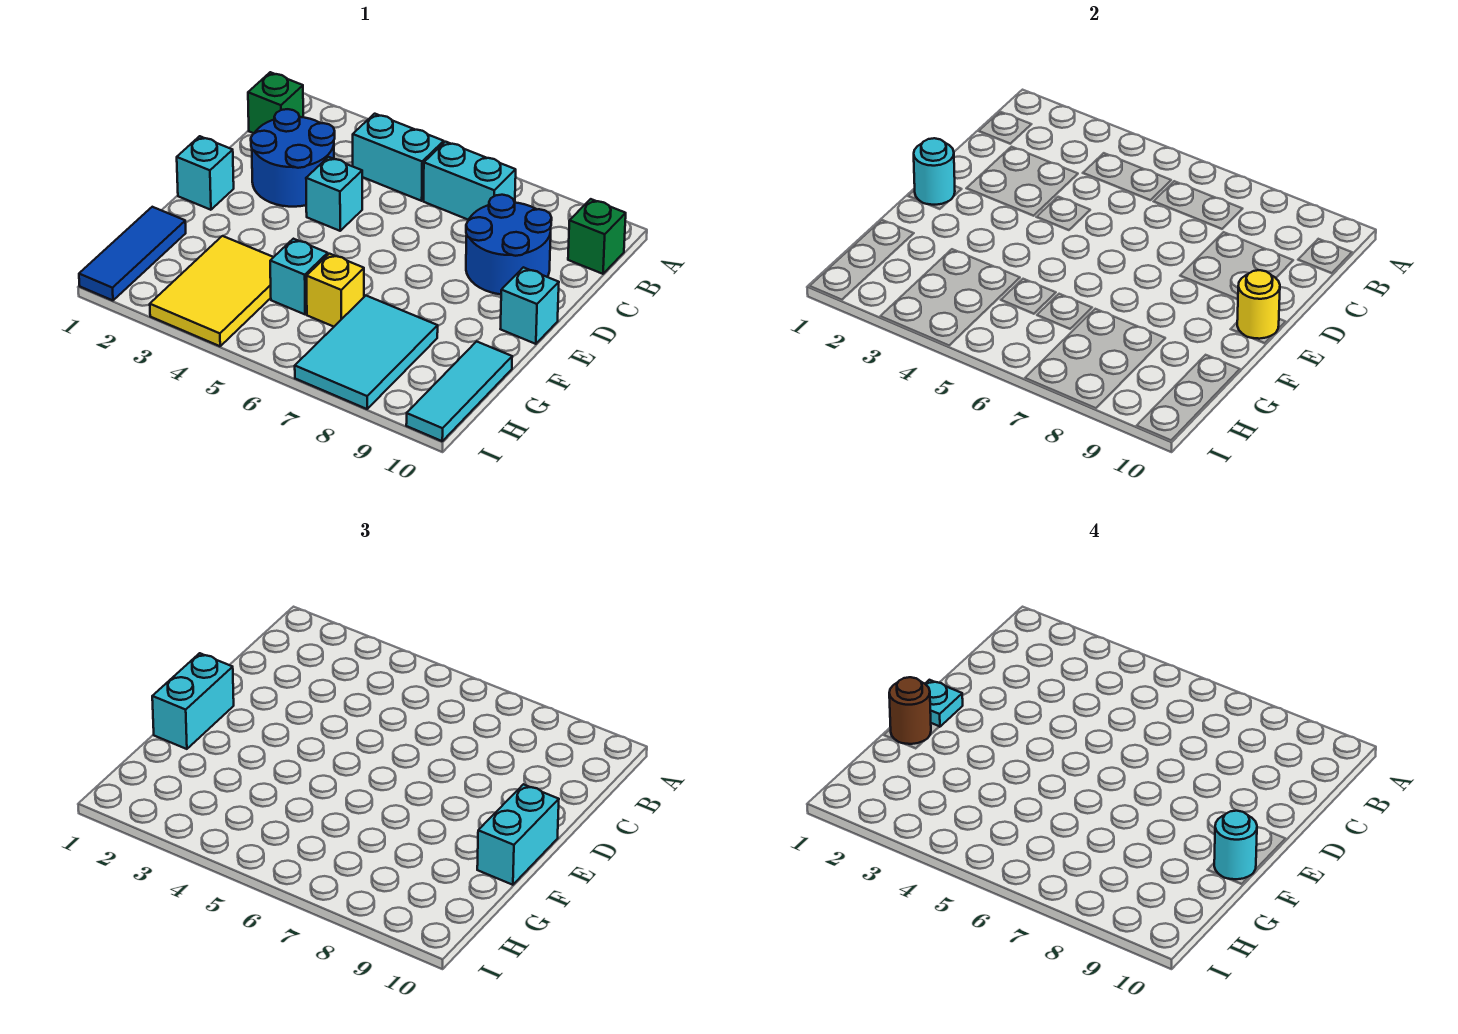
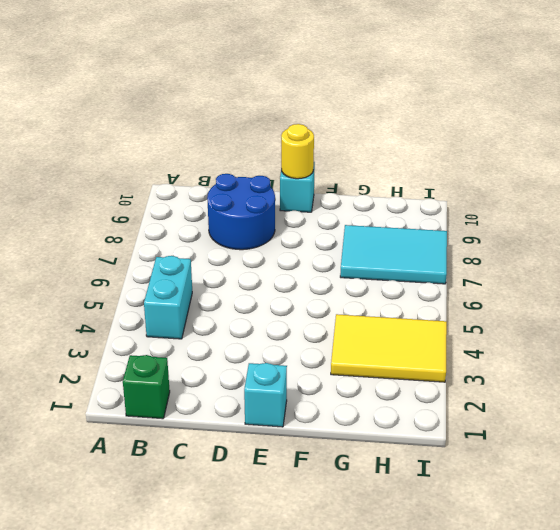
none -> cyan 1x2 brick [424,142,516,220]
none -> green 1x1 brick [568,199,626,274]
none -> blue 2x2 round brick [251,109,335,207]

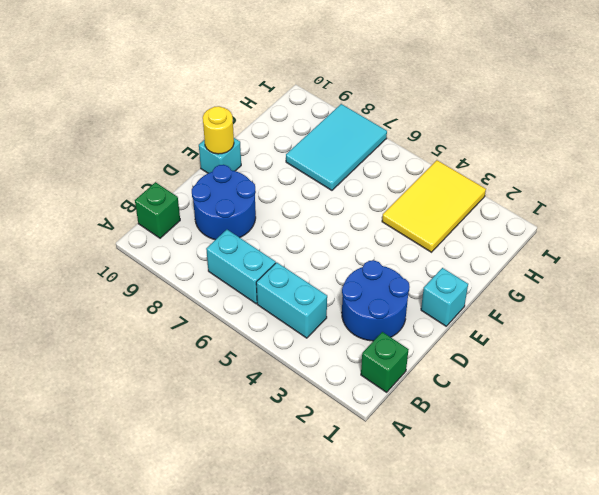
none -> cyan 1x1 brick [306,157,362,231]
none -> blue 1x3 tile [79,207,186,300]
none -> cyan 1x1 brick [270,239,328,314]

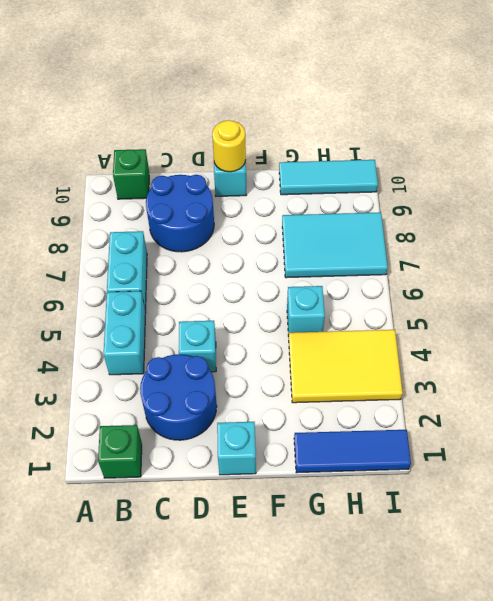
none -> yellow 1x1 brick [307,254,364,327]
none -> cyan 1x1 round brick [914,138,955,205]
none -> cyan 1x2 brick [152,653,234,749]

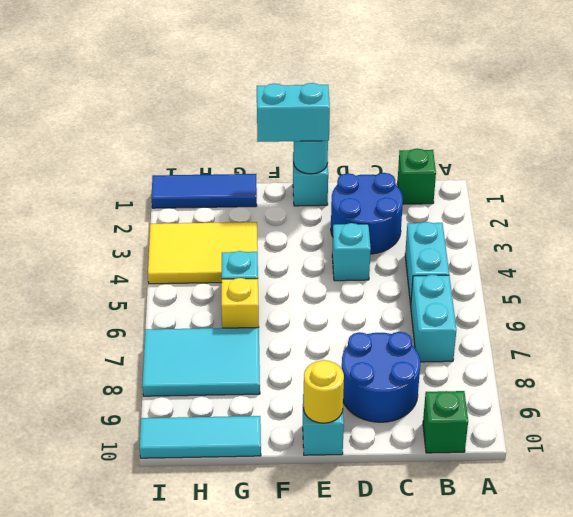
none -> cyan 1x2 brick [477,784,559,885]
none -> cyan 1x1 plate [925,680,963,727]
none -> brown 1x1 round brick [889,677,931,744]

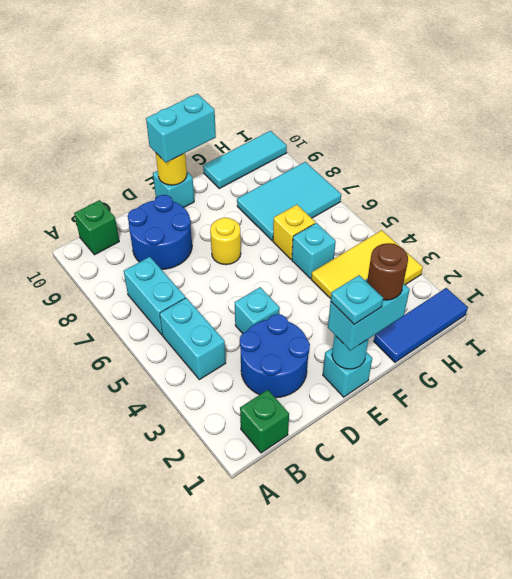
yellow 1x1 round brick [210,218,241,265] -> none
none -> cyan 1x1 round brick [1214,811,1257,879]

